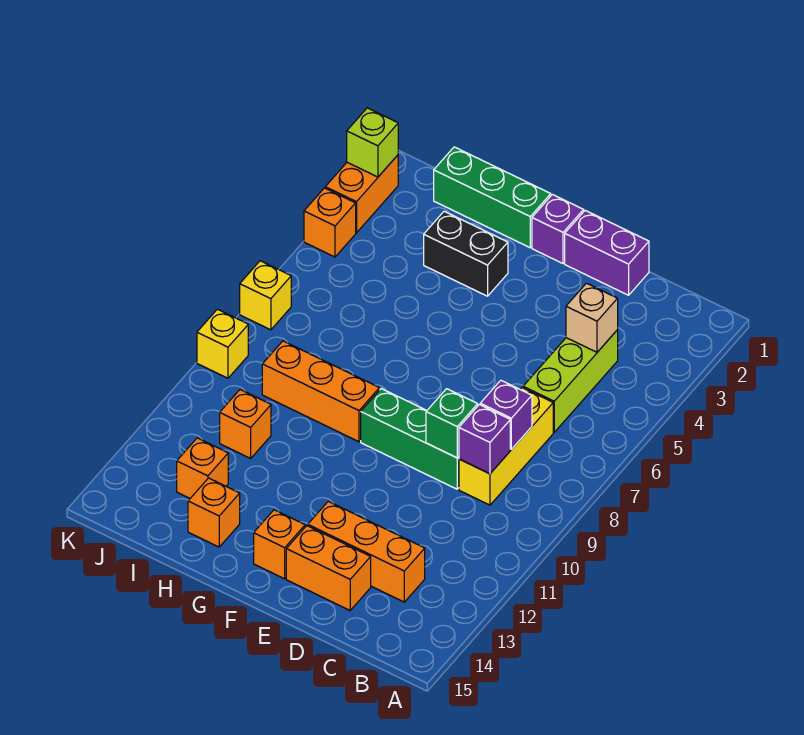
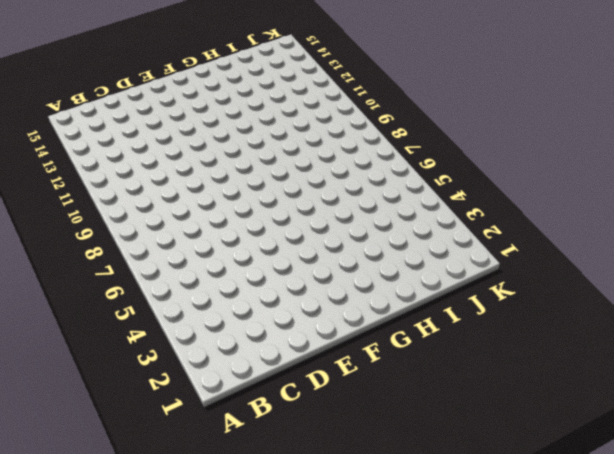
none -> lime 1x3 brick [523,330,618,432]
none -> yellow 1x3 brick [459,388,553,505]
none -> orange 1x3 brick [308,501,425,602]

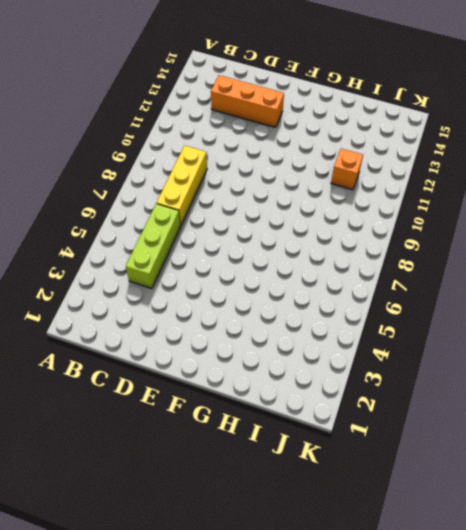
none -> purple 1x2 brick [565,210,649,295]
none -> green 1x3 brick [361,389,459,489]
none -> orange 1x2 brick [286,526,371,610]

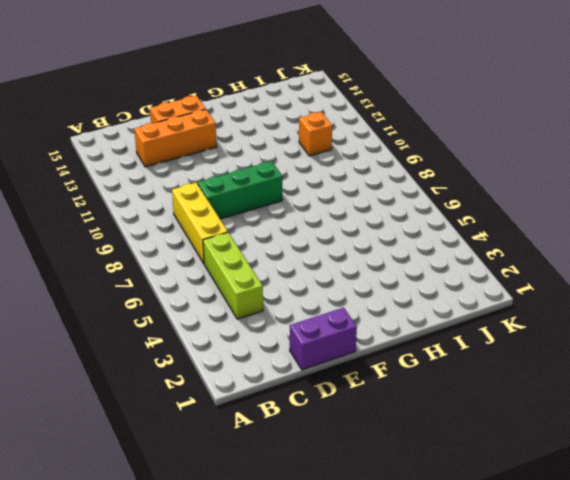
none -> purple 1x1 brick [532,195,584,263]
none -> orange 1x1 brick [254,510,305,579]
none -> green 1x3 brick [434,147,551,248]

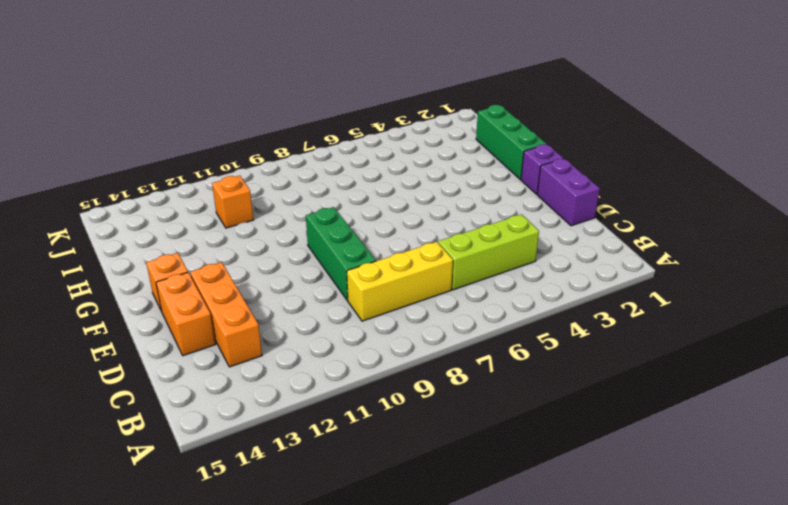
none -> black 1x2 brick [424,211,508,296]
none -> orange 1x3 brick [262,341,379,442]
none -> orange 1x1 brick [188,478,240,547]

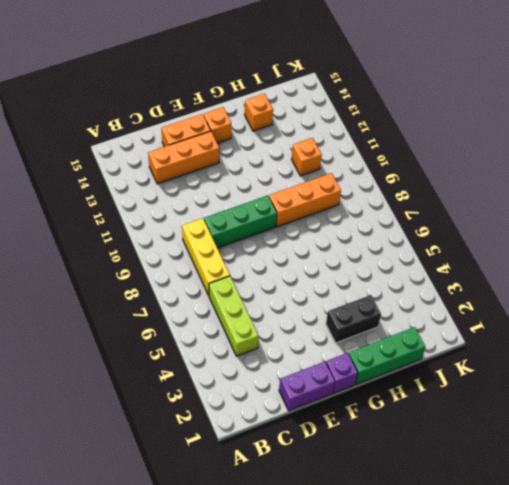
none -> orange 1x1 brick [177,438,228,498]
none -> orange 1x2 brick [325,155,398,233]
none -> orange 1x1 brick [304,188,356,257]

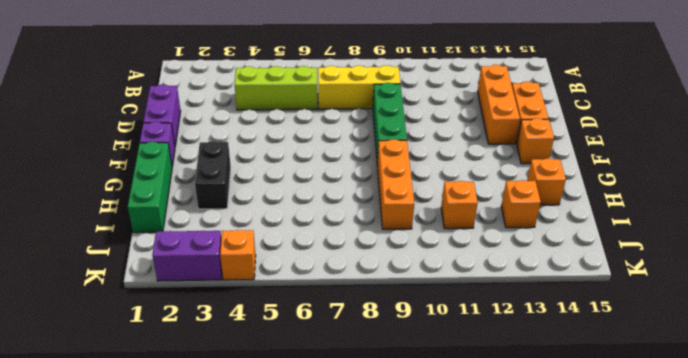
purple 1x2 brick [152,231,222,281] -> orange 1x2 brick [325,155,398,233]
none -> yellow 1x1 brick [240,261,291,330]
none -> yellow 1x1 brick [197,309,248,378]
none -> tan 1x1 brick [566,283,618,352]

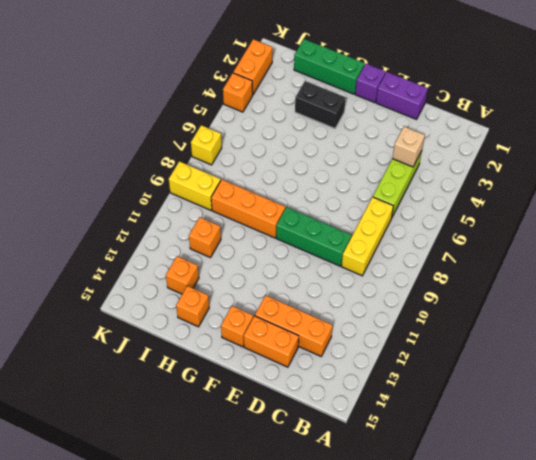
yellow 1x2 brick [169,161,221,210] -> yellow 1x1 brick [197,309,248,378]
none -> purple 1x1 brick [480,380,532,450]
none -> purple 1x1 brick [459,405,510,474]
none -> green 1x1 brick [426,389,478,458]

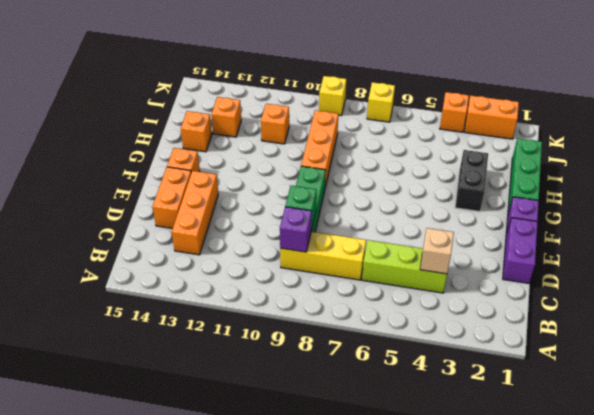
none -> purple 1x1 brick [480,380,532,450]
none -> lime 1x1 brick [347,108,398,177]

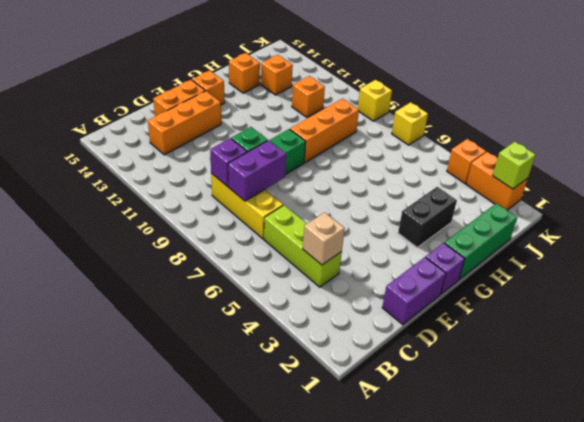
purple 1x2 brick [228,140,286,201] -> purple 1x1 brick [480,380,532,450]

